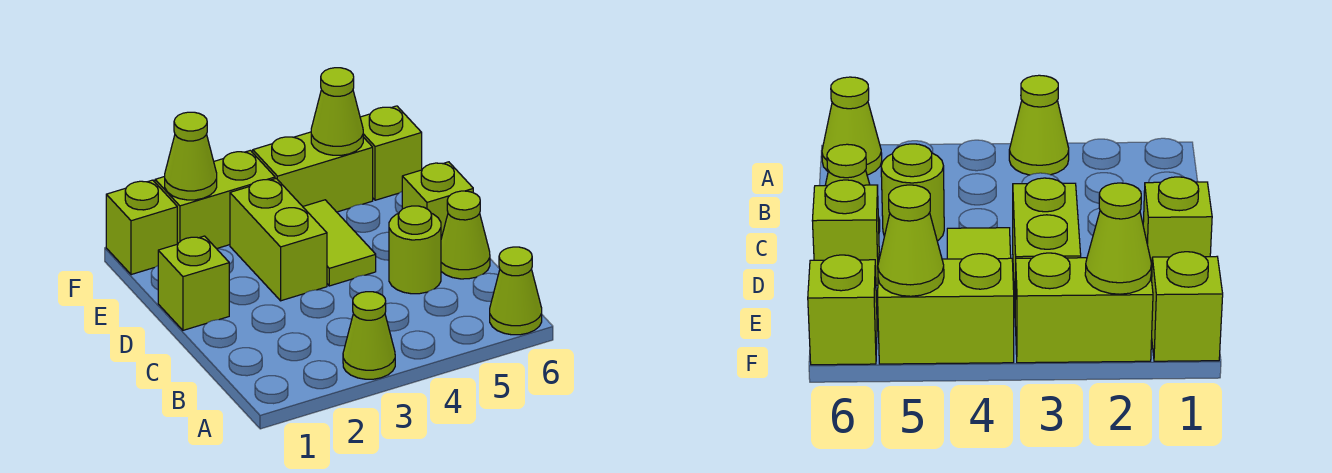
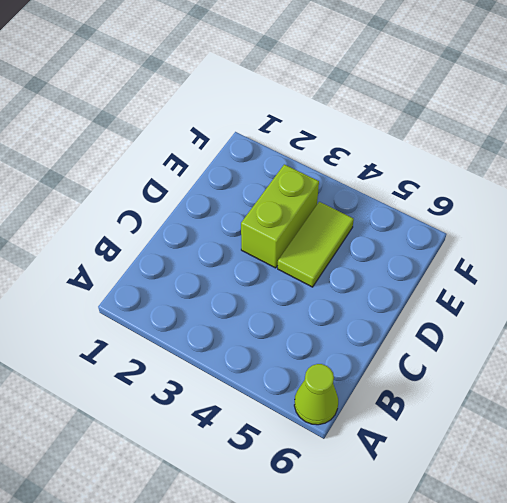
none -> lime 1x1 cone [343,292,395,379]
none -> lime 1x1 round brick [389,206,441,294]
none -> lime 1x1 cone [441,191,490,279]

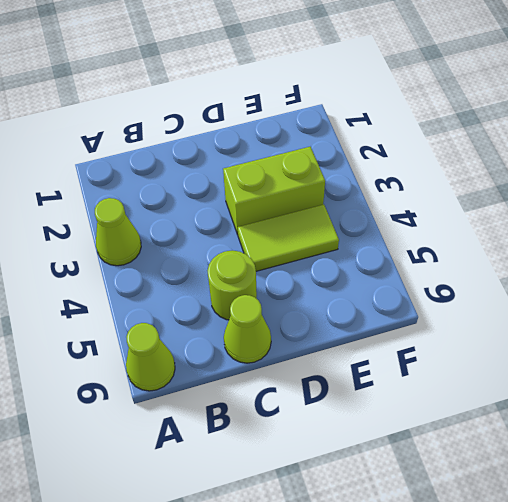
none -> lime 1x1 brick [158,236,229,330]
none -> lime 1x1 brick [402,162,473,238]
none -> lime 1x1 brick [106,180,177,275]

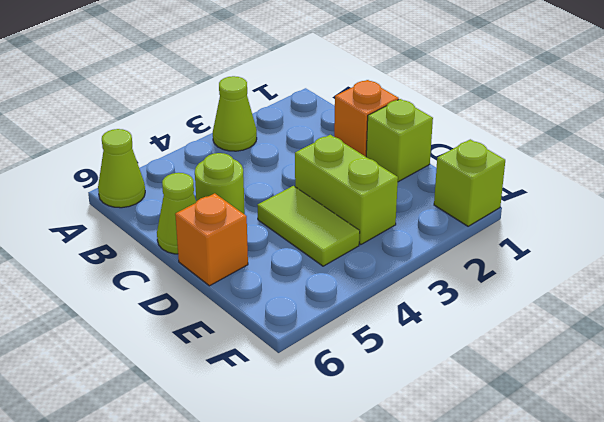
orange 1x1 brick [334,80,399,157] -> none
orange 1x1 brick [175,193,248,286] -> lime 1x1 brick [402,162,473,238]
none -> lime 1x2 brick [155,150,275,249]
none -> lime 1x2 brick [253,132,373,212]
none -> lime 1x1 brick [360,106,422,200]

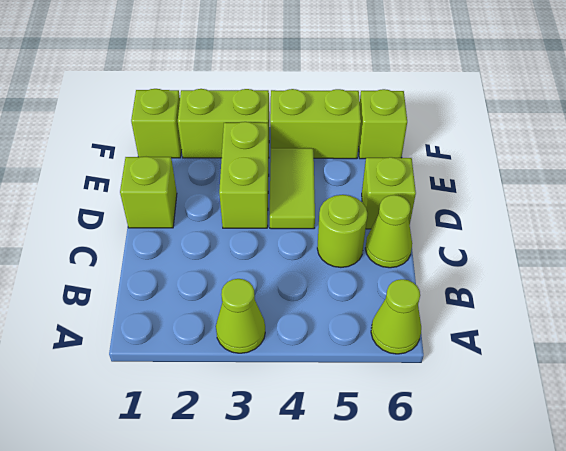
none -> lime 1x1 cone [165,112,217,200]
none -> lime 1x1 cone [311,68,363,155]

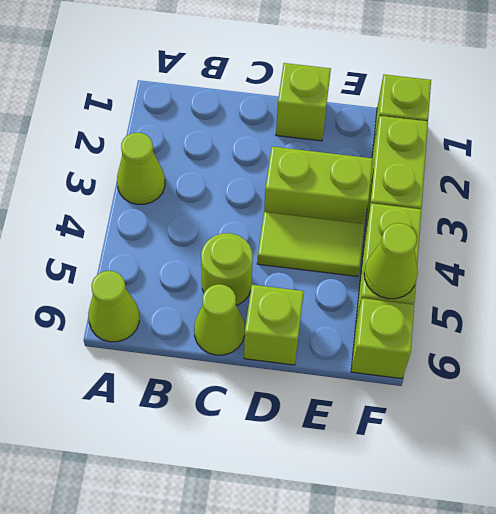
none -> lime 1x1 cone [165,112,217,200]

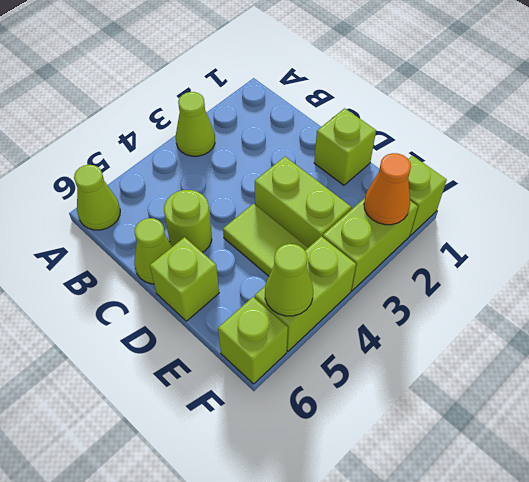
orange 1x1 cone [364,153,411,225] -> lime 1x1 cone [165,112,217,200]

